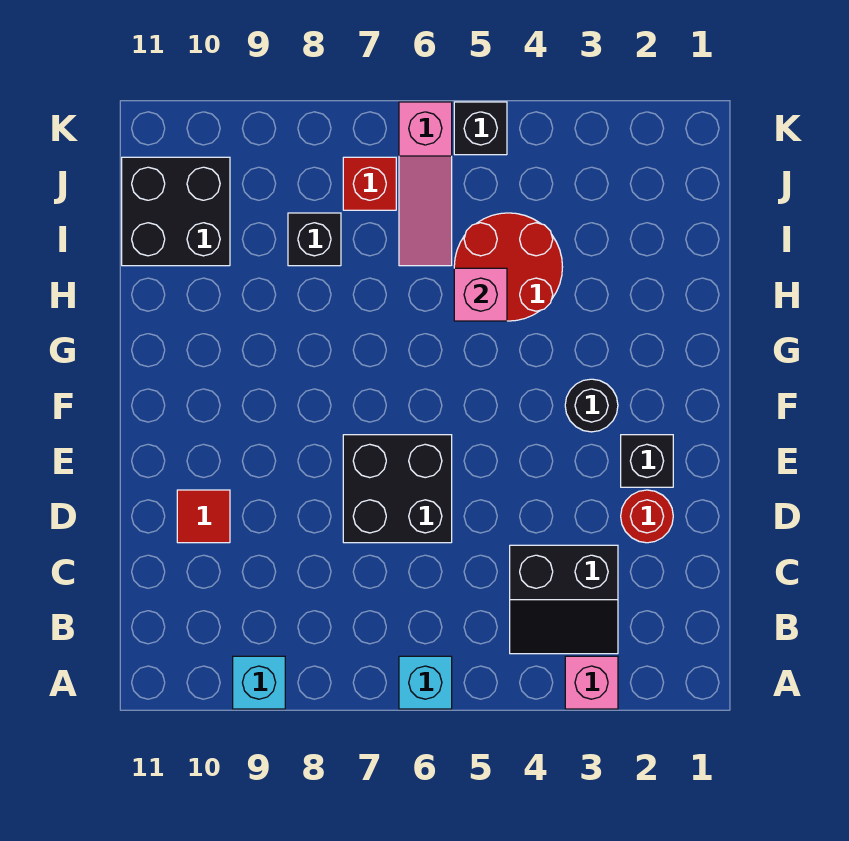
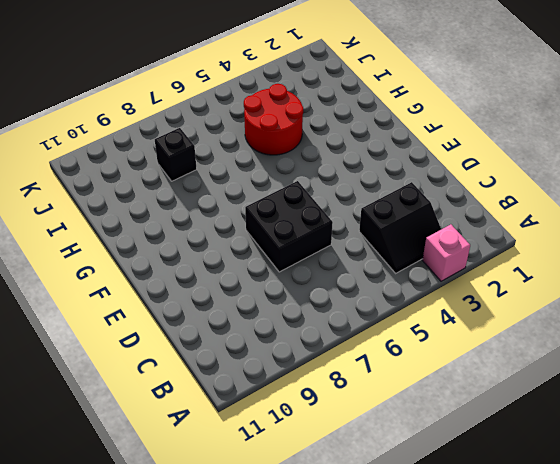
none -> cyan 1x1 brick [399,656,452,709]
none -> cyan 1x1 brick [233,656,285,709]
none -> red 1x1 round brick [621,490,673,543]

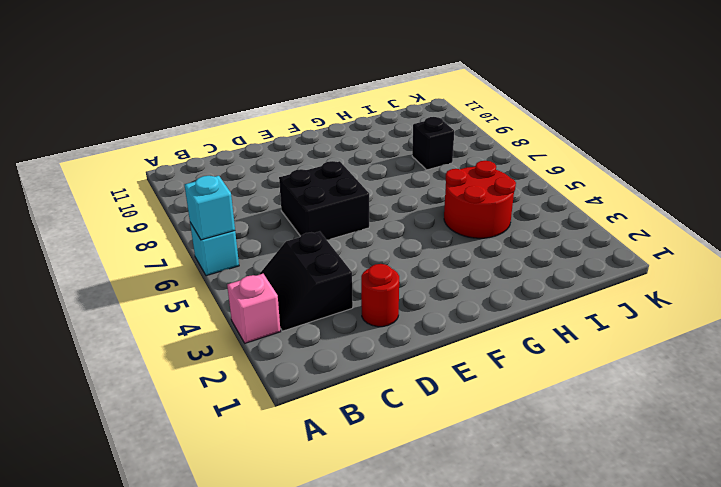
cyan 1x1 brick [185,176,235,240] -> cyan 1x1 brick moved to [233,656,285,709]
none -> red 1x1 tile [177,490,230,543]
none -> black 1x1 brick [621,435,673,487]
none -> black 1x1 round brick [565,379,618,432]

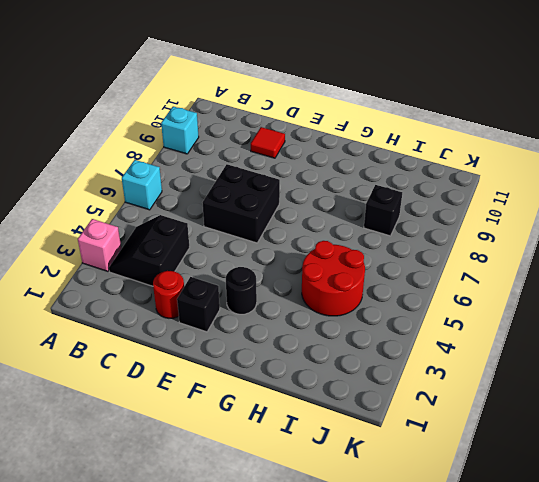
none -> pink 1x3 slope [399,102,452,266]
none -> black 2x2 brick [122,157,230,266]
none -> red 1x1 brick [343,157,396,210]

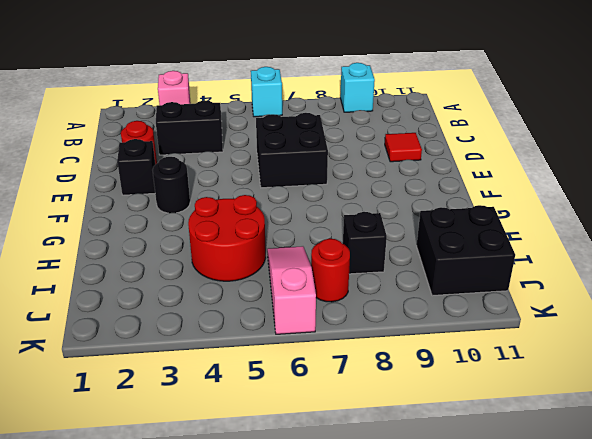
red 1x1 round brick [311,239,350,302] -> red 1x1 brick [343,157,396,210]
none -> black 1x1 brick [454,102,507,155]
none -> pink 1x1 brick [454,268,507,321]

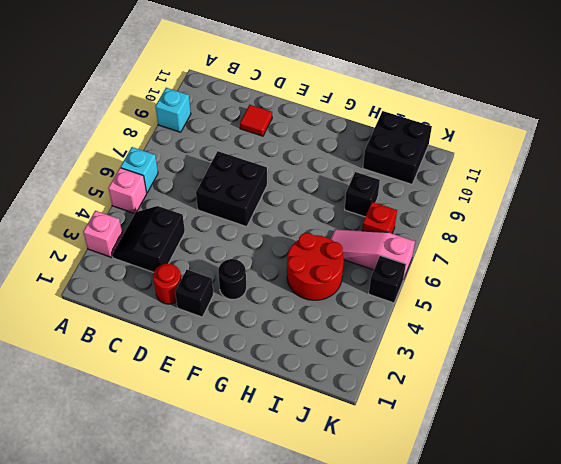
pink 1x1 brick [108,168,147,214] -> pink 1x1 brick moved to [454,268,507,321]

